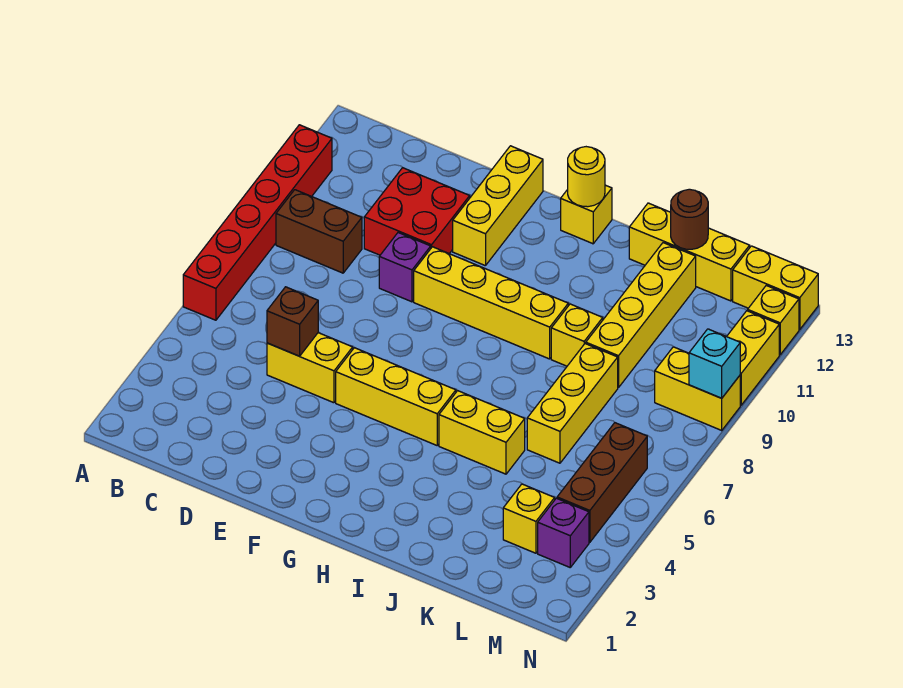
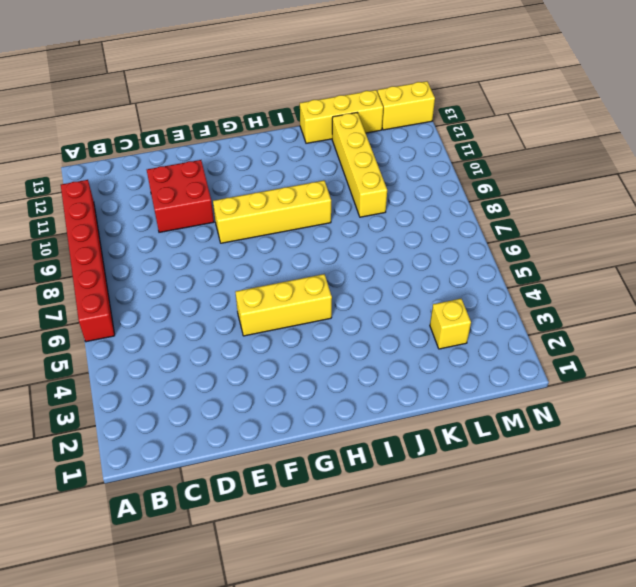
none -> brown 1x2 brick [276,190,362,273]
none -> yellow 1x2 brick [267,333,353,403]
none -> purple 1x1 brick [379,233,431,302]

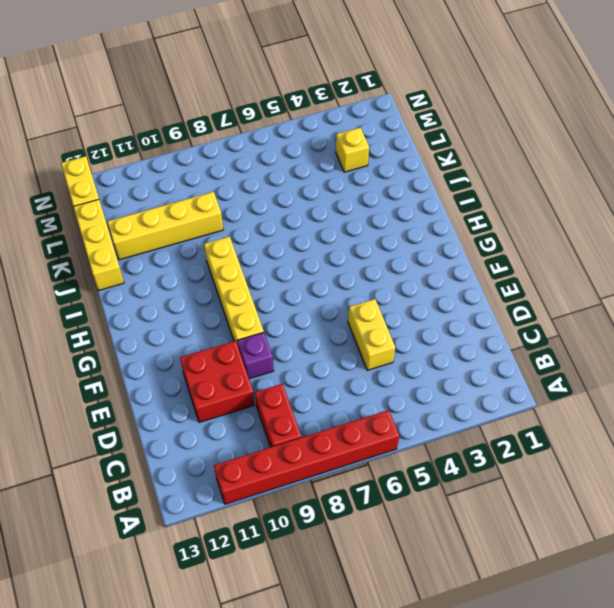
red 1x2 brick [255,384,301,447] -> brown 1x2 brick [276,190,362,273]
none -> yellow 1x3 brick [336,348,456,445]
none -> yellow 1x3 brick [453,146,543,266]
none -> yellow 1x1 brick [561,185,612,244]

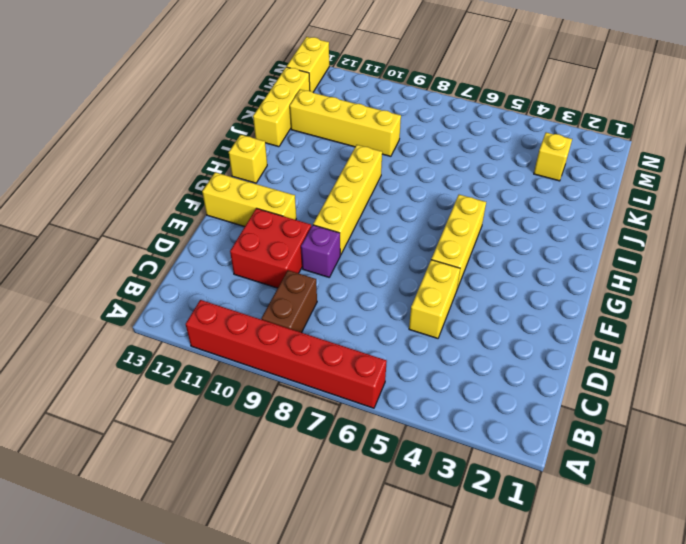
none -> yellow 1x2 brick [439,391,525,474]
none -> yellow 1x1 brick [551,304,603,366]
none -> yellow 1x3 brick [527,344,618,463]

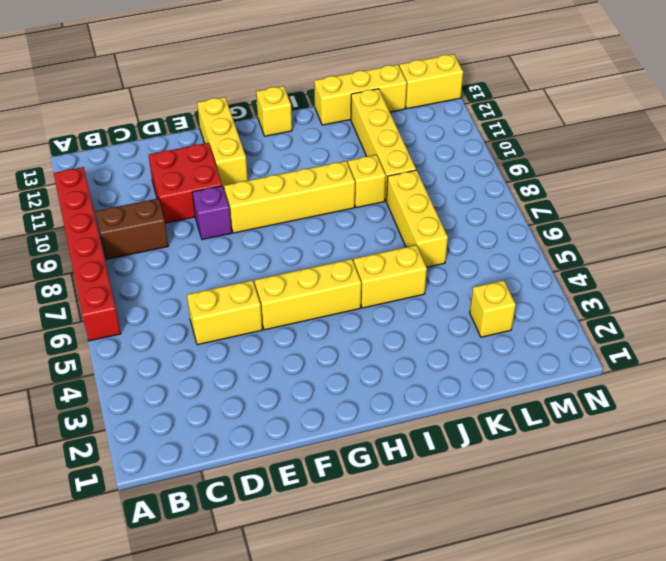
none -> purple 1x1 brick [538,498,589,567]
none -> brown 1x3 brick [557,423,647,542]
none -> yellow 1x2 brick [655,347,740,430]

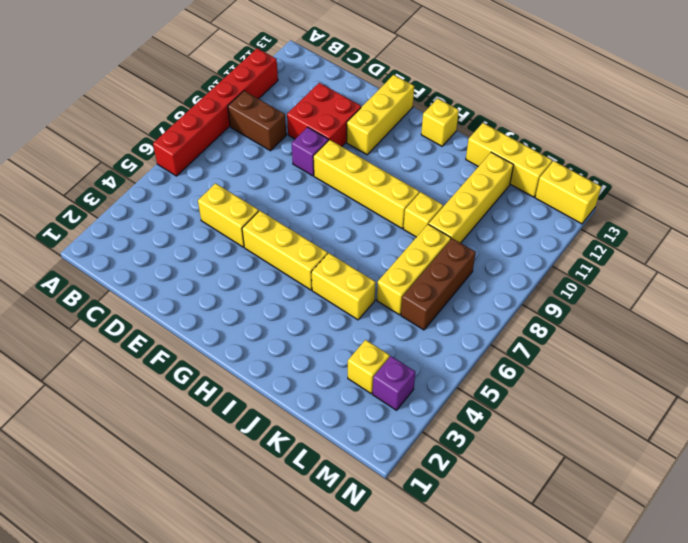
brown 1x3 brick [401,238,476,330] -> brown 1x3 brick moved to [557,423,647,542]
none -> yellow 1x2 brick [655,347,740,430]
none -> yellow 1x2 brick [727,311,779,405]
none -> yellow 1x1 brick [748,286,799,355]

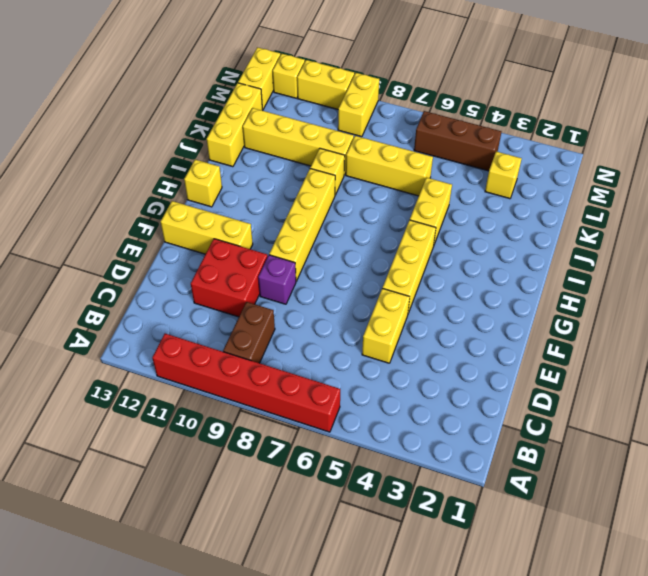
none -> purple 1x1 brick [538,498,589,567]
none -> brown 1x1 brick [267,287,318,356]
none -> yellow 1x1 round brick [568,147,605,207]

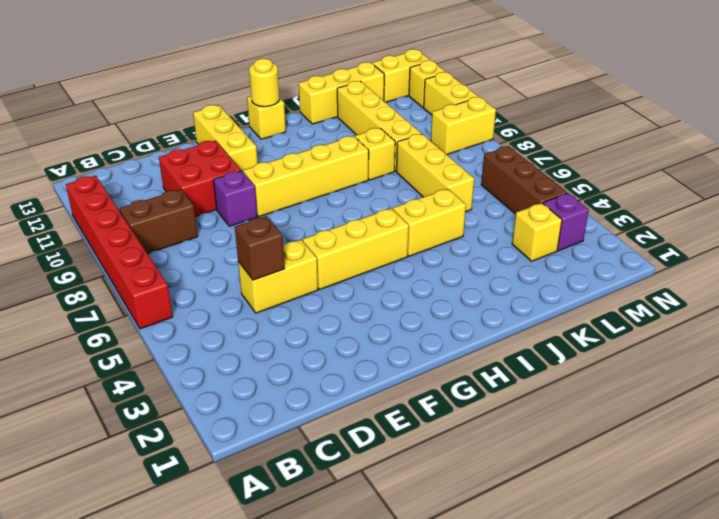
none -> brown 1x1 round brick [671,189,708,249]
none -> cyan 1x1 brick [689,329,740,398]

